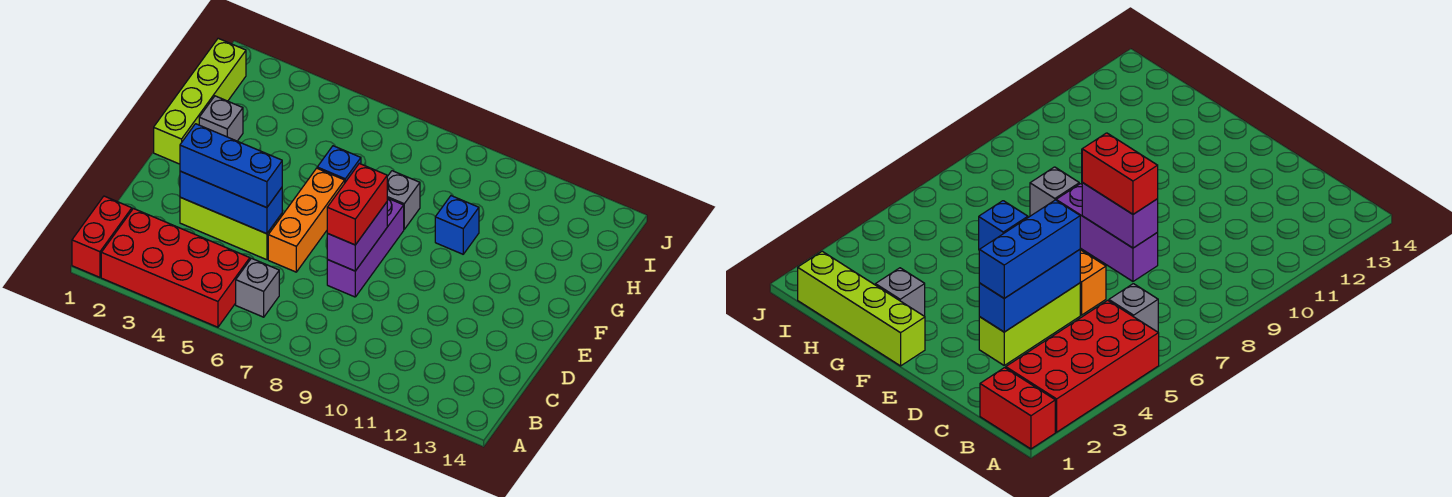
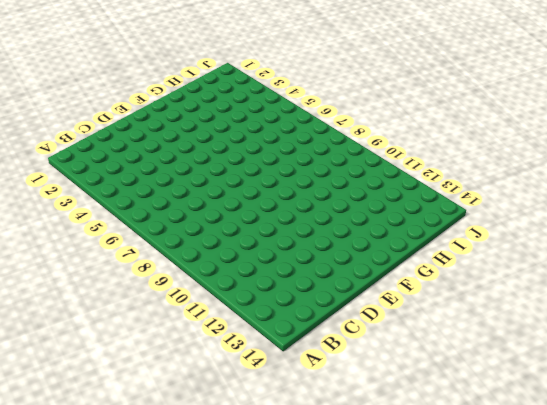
none -> red 1x2 brick [72,196,132,277]
none -> red 2x4 brick [101,209,250,327]
none -> grey 1x1 brick [236,258,279,317]

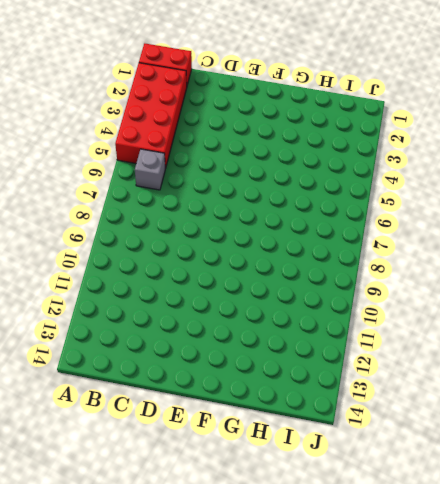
none -> lime 1x3 brick [180,197,282,260]
none -> orange 1x3 brick [268,168,345,272]
none -> purple 1x3 brick [327,198,404,297]

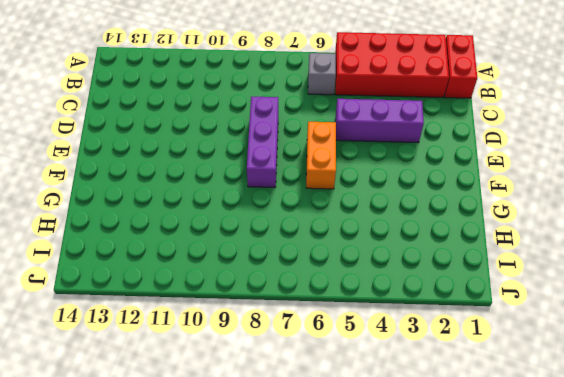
purple 1x3 brick [335,99,424,143] -> lime 1x3 brick [180,197,282,260]
orange 1x2 brick [306,122,336,189] -> orange 1x3 brick [268,168,345,272]
none -> lime 1x4 brick [154,38,246,164]
none -> grey 1x1 brick [199,96,243,141]
none -> blue 1x1 brick [317,146,361,182]

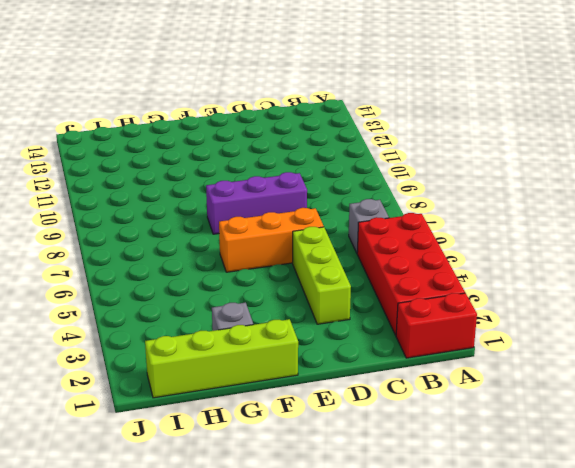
none -> blue 1x1 brick [317,146,361,182]
none -> grey 1x1 brick [387,171,420,229]
none -> blue 1x1 brick [435,196,479,254]

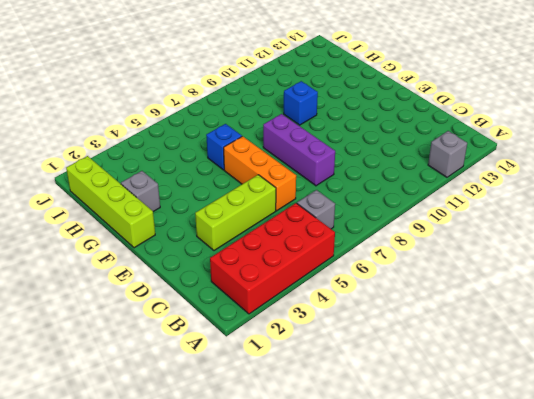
grey 1x1 brick [428,131,467,177] -> grey 1x1 brick moved to [387,171,420,229]
none -> red 1x2 brick [72,196,132,277]
none -> blue 1x3 brick [180,171,282,234]
none -> purple 1x2 brick [327,202,387,271]

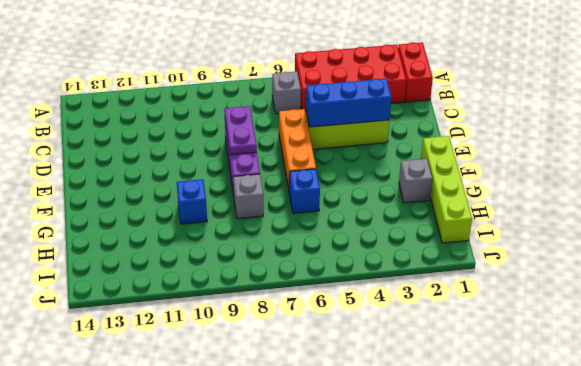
purple 1x2 plate [224,106,257,155] -> purple 1x2 brick [327,202,387,271]
none -> blue 1x3 brick [180,124,282,208]
none -> red 1x2 brick [327,163,387,245]

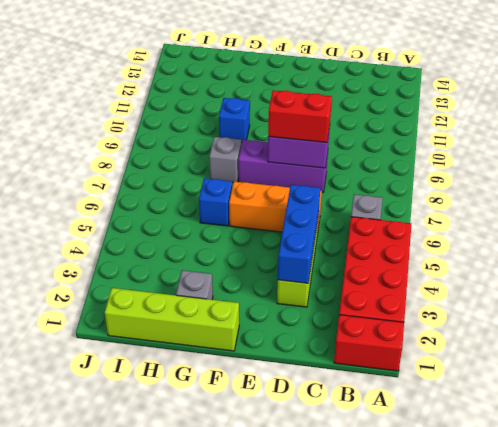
none -> blue 1x3 brick [180,124,282,208]

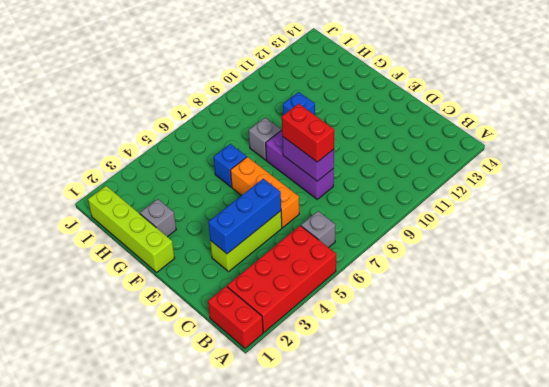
none -> blue 1x3 brick [180,124,282,208]

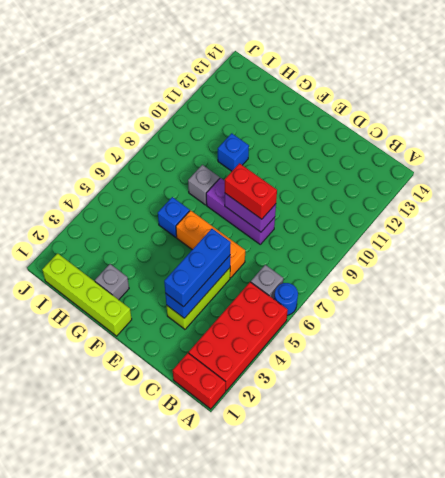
blue 1x1 round brick [274,283,298,315] -> none

